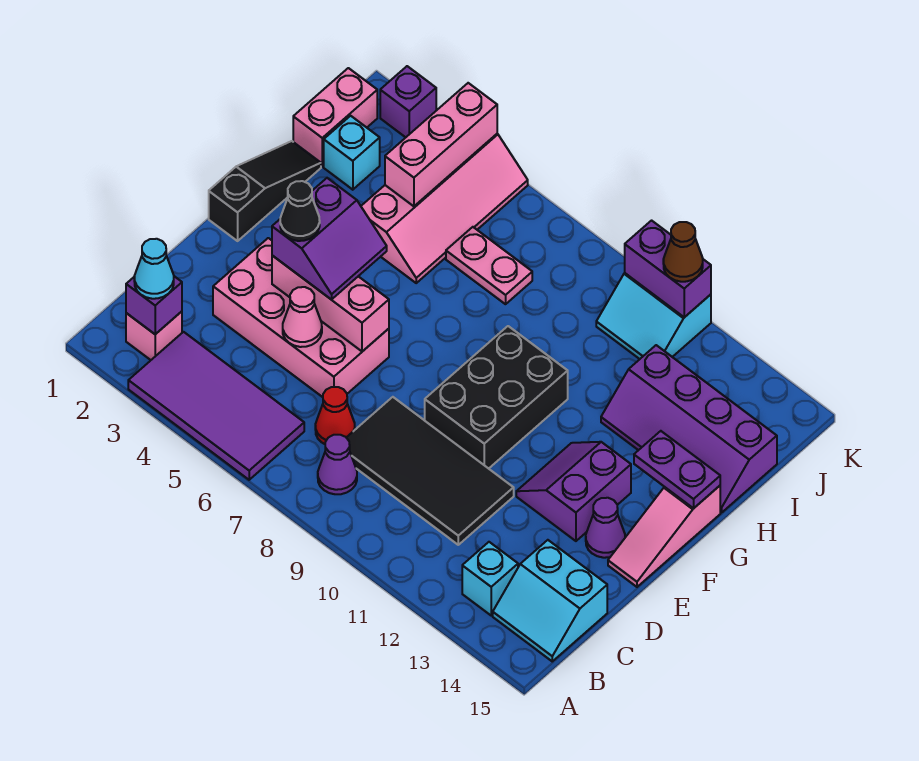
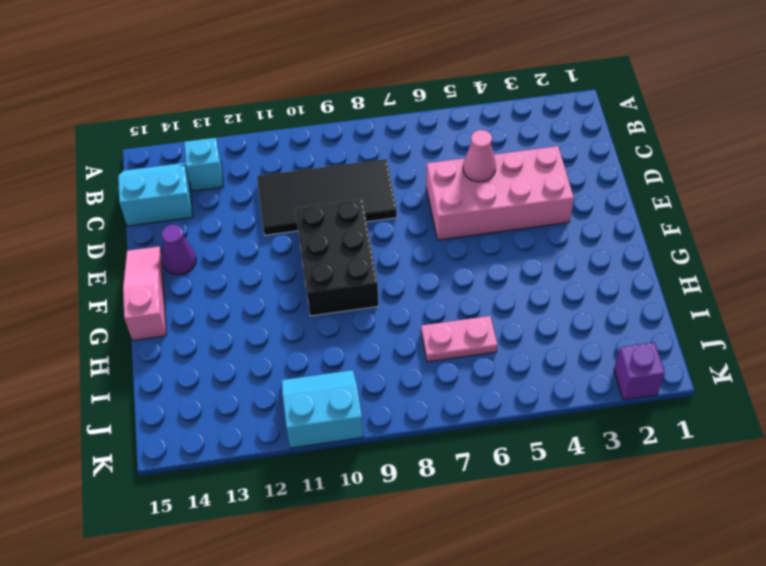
none -> purple 2x4 tile [128,332,304,480]
none -> pink 1x1 brick [126,311,182,360]
none -> purple 1x1 cone [318,435,357,494]
none -> red 1x1 cone [315,387,355,444]

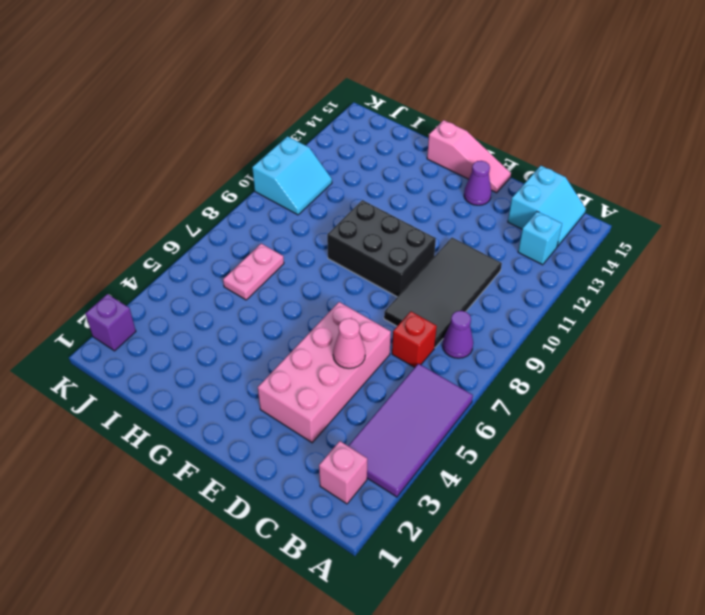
red 1x1 brick [392,312,437,367] -> red 1x1 cone [315,387,355,444]
none -> purple 2x2 slope [516,442,631,541]
none -> black 1x3 slope [209,141,321,241]
none -> pink 2x4 slope [361,134,528,283]
none -> purple 2x4 slope [601,345,777,512]

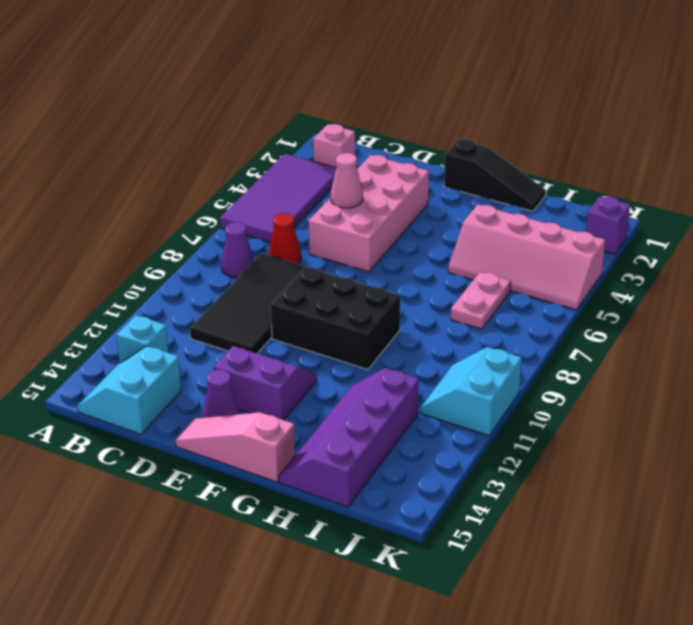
none -> pink 1x2 brick [293,68,377,166]
none -> cyan 1x1 brick [324,116,380,190]
none -> purple 1x1 brick [126,276,182,334]
none -> pink 1x3 brick [272,255,389,351]

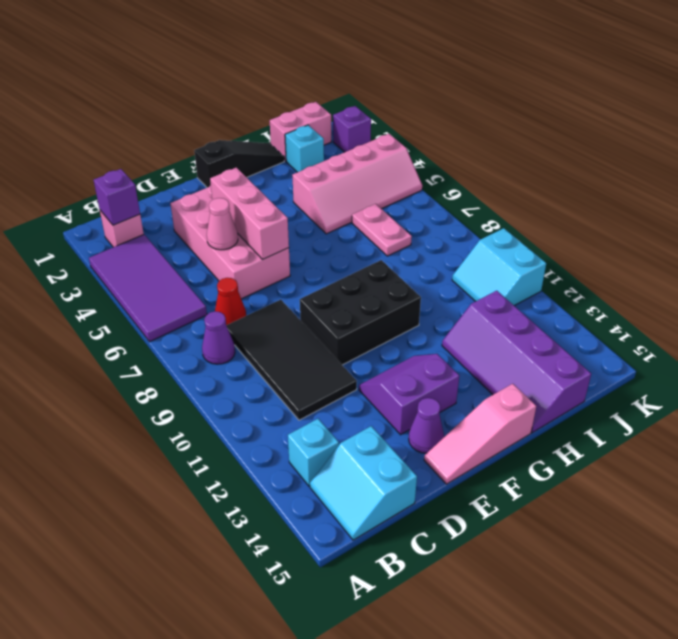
none -> purple 1x2 plate [634,431,720,508]
none -> pink 1x3 brick [385,83,497,206]
none -> purple 1x2 brick [625,221,711,317]
none -> cyan 1x1 cone [134,239,174,299]

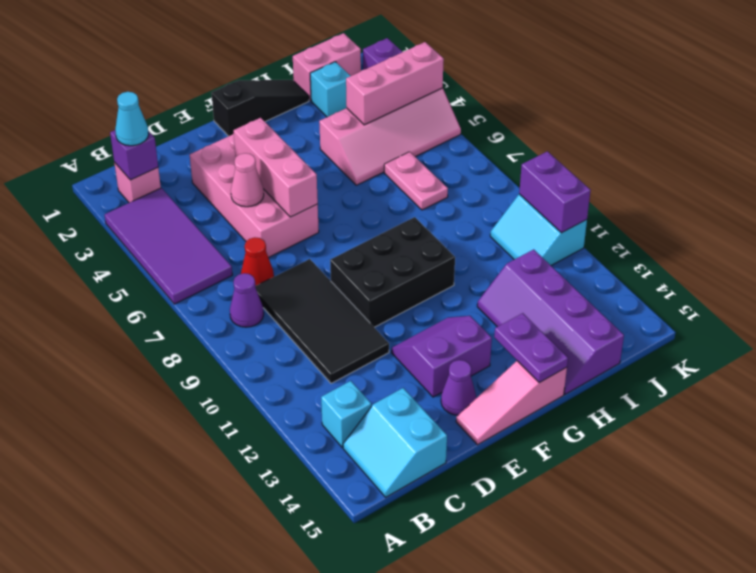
none -> purple 2x2 slope [272,178,387,299]
none -> brown 1x1 cone [663,222,703,282]
none -> black 1x1 cone [280,181,320,241]

